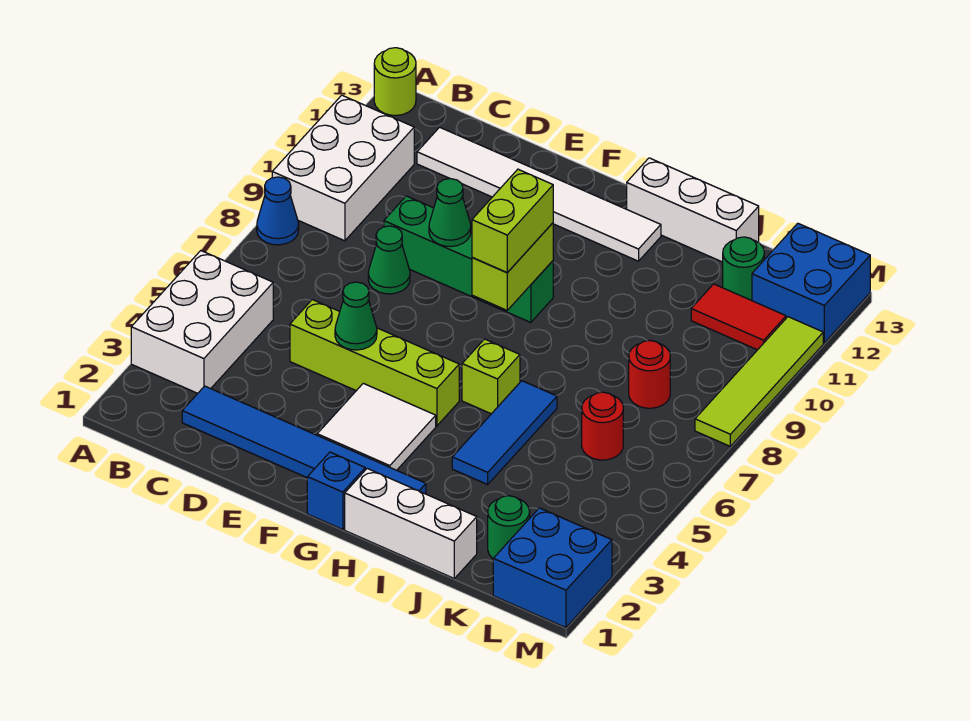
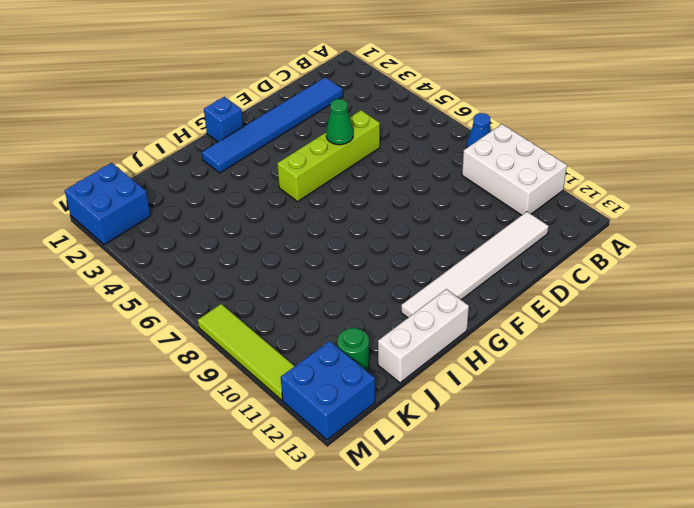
none -> white 2x3 brick [131,251,273,393]
none -> lime 1x1 round brick [374,48,416,115]
none -> green 1x1 cone [368,226,410,294]

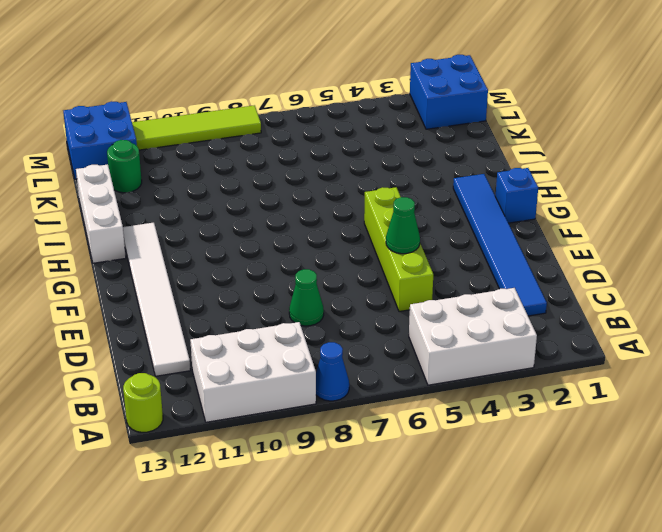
none -> green 1x4 brick [384,196,553,323]
none -> white 2x2 tile [317,383,436,470]
none -> white 1x3 brick [345,469,477,578]

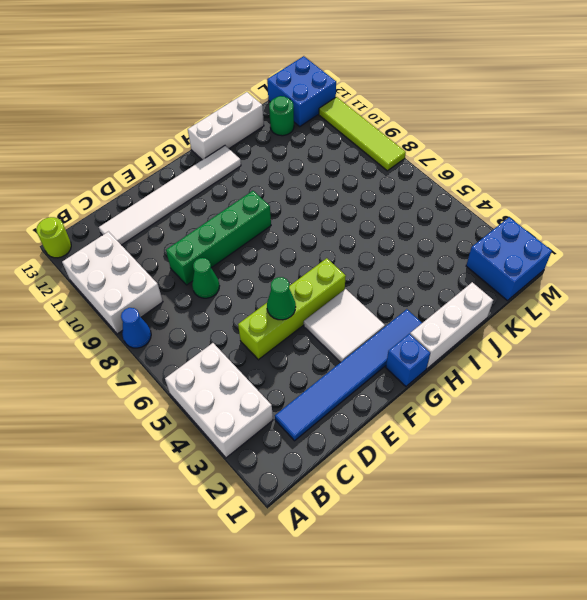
none -> lime 1x1 brick [462,339,520,414]
none -> blue 1x3 tile [452,381,557,485]
none -> green 1x1 round brick [488,496,530,558]

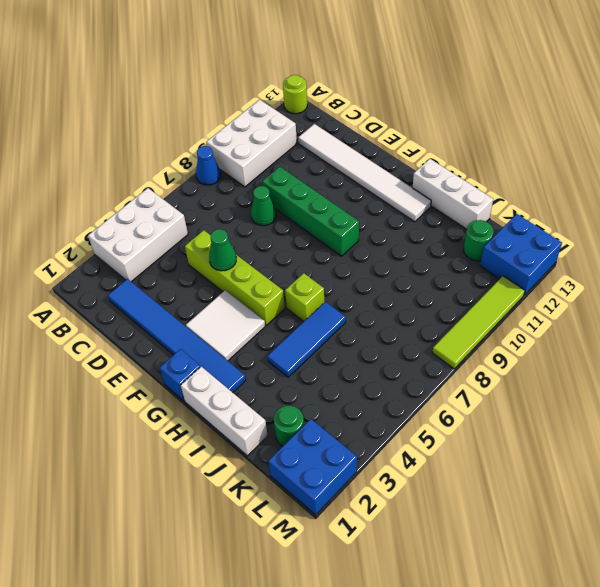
none -> red 1x1 round brick [582,392,623,460]
none -> red 1x1 round brick [629,341,670,408]
none -> red 1x2 tile [691,284,786,350]

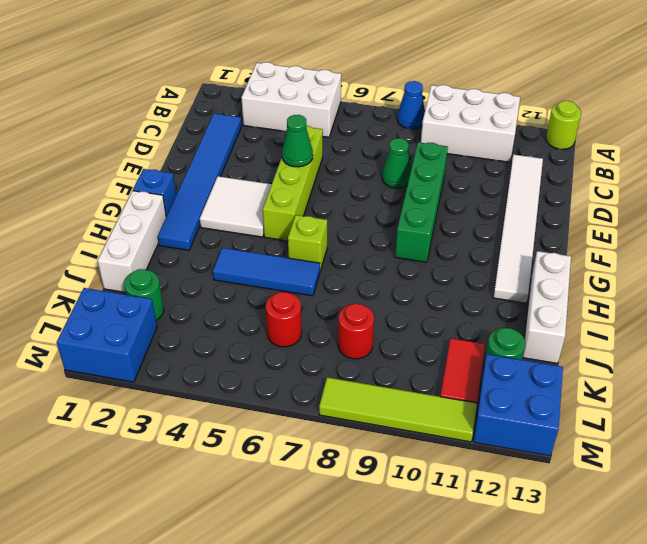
none -> green 1x1 cone [429,179,471,246]
none -> lime 1x2 brick [472,223,553,310]
none -> lime 1x2 brick [472,169,553,273]

